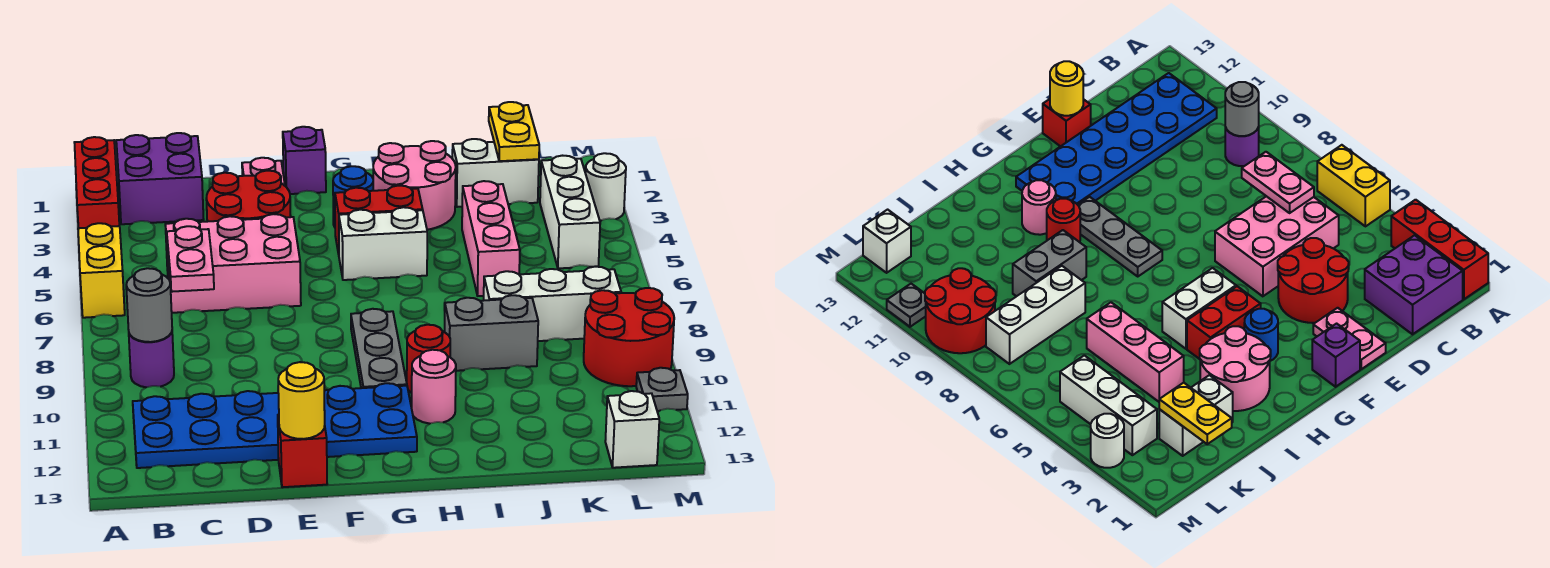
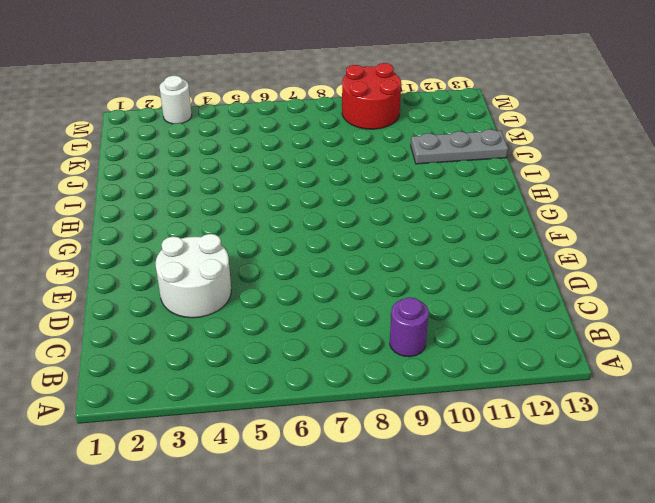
white 2x2 round brick [156,234,231,318] -> red 2x2 round brick [206,171,291,222]
grey 1x3 plate [411,129,508,164] -> grey 1x3 plate moved to [351,309,407,388]
none -> red 1x3 brick [74,137,119,228]
none -> yellow 1x2 brick [78,223,125,318]
none -> purple 2x2 brick [116,133,204,224]
none -> blue 2x6 plate [133,383,417,468]

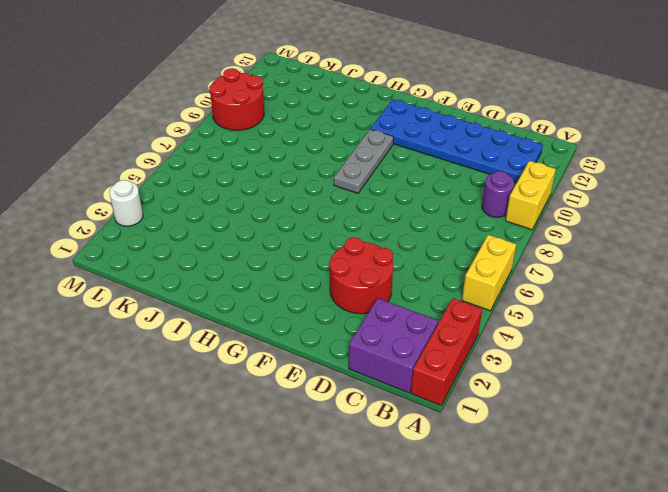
yellow 1x2 brick [506,161,556,230] -> none
none -> pink 2x3 brick [165,214,301,313]
none -> pink 1x2 plate [242,158,285,186]
none -> red 1x1 brick [278,415,327,487]
none -> purple 1x1 brick [283,127,326,194]

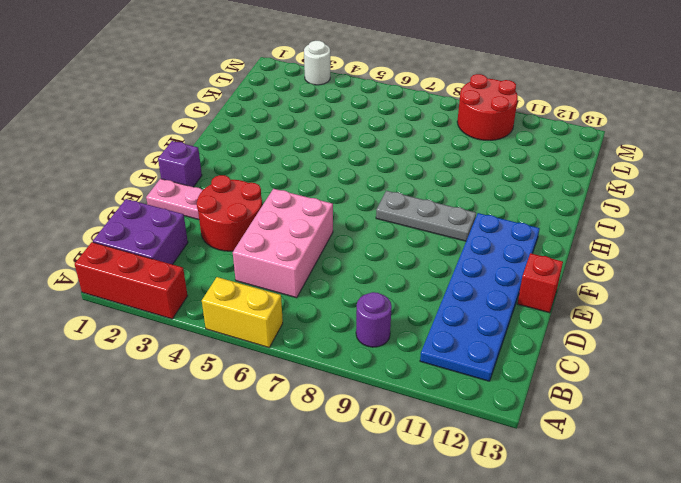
none -> blue 1x1 round brick [333,166,373,227]
none -> red 1x2 brick [335,186,423,254]
none -> white 1x2 brick [339,207,427,280]
none -> pink 2x2 round brick [373,141,456,230]

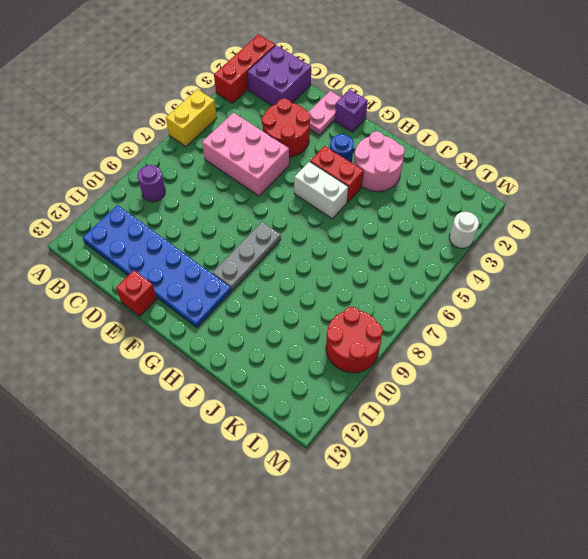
none -> red 1x1 round brick [407,325,450,393]
none -> pink 1x1 round brick [412,350,456,424]
none -> grey 1x2 brick [445,295,538,371]
none -> white 1x2 brick [452,139,539,207]

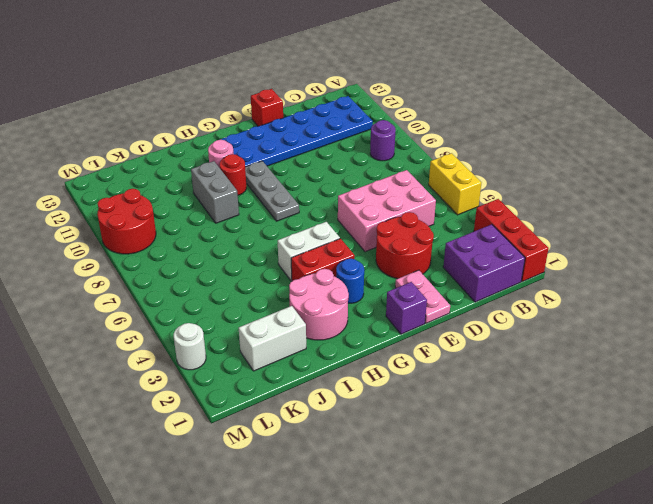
grey 1x2 brick [191,161,239,223] -> grey 1x2 brick turned to [445,295,538,371]
none -> pink 1x3 brick [462,181,520,296]
none -> white 1x3 brick [484,267,621,341]
none -> white 1x3 brick [540,156,600,268]
none -> white 1x1 brick [605,391,659,468]

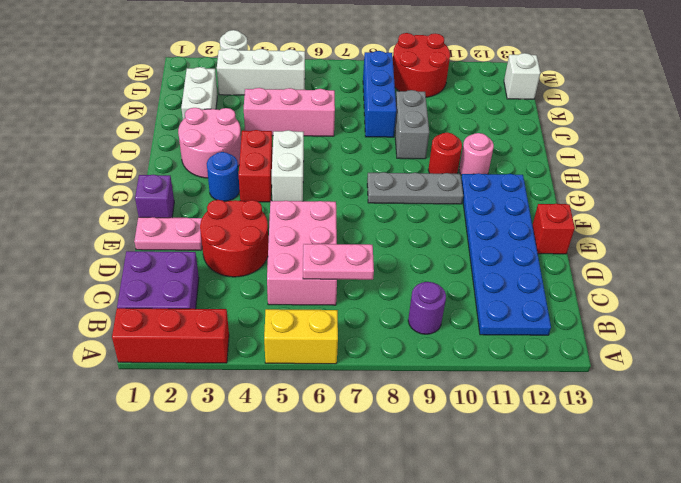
blue 1x3 brick [363,51,396,137] -> white 1x3 brick [484,267,621,341]
none -> grey 1x1 plate [636,368,688,411]
none -> grey 1x1 round brick [126,268,172,342]
none -> yellow 1x1 round brick [278,362,325,439]
none -> yellow 1x2 plate [489,102,539,161]

